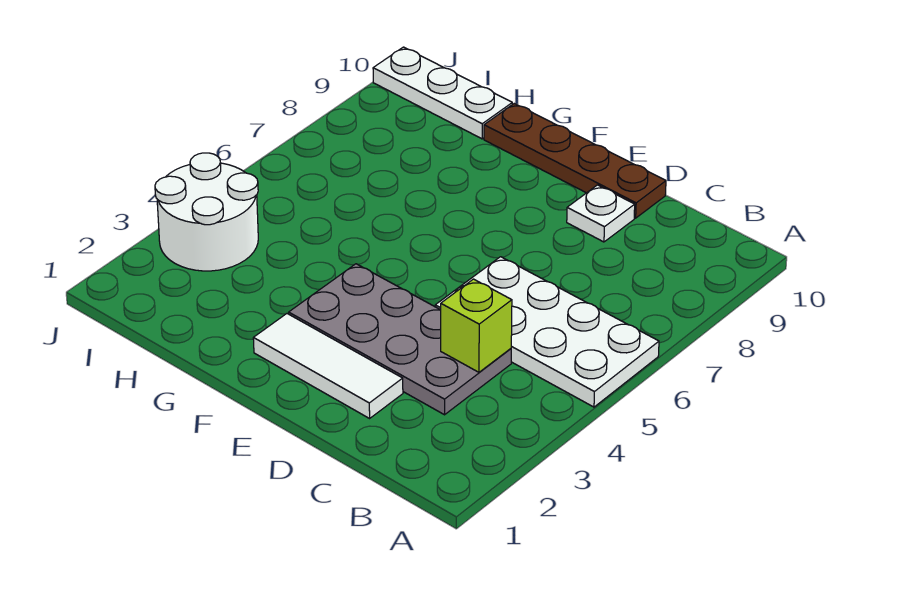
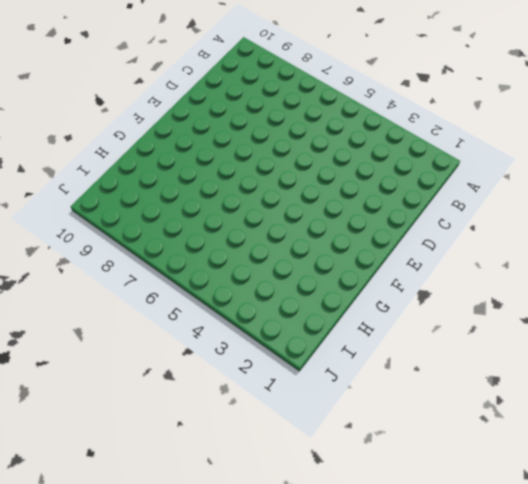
none -> white 2x4 plate [435,257,659,407]
none -> grey 2x4 plate [289,264,511,415]

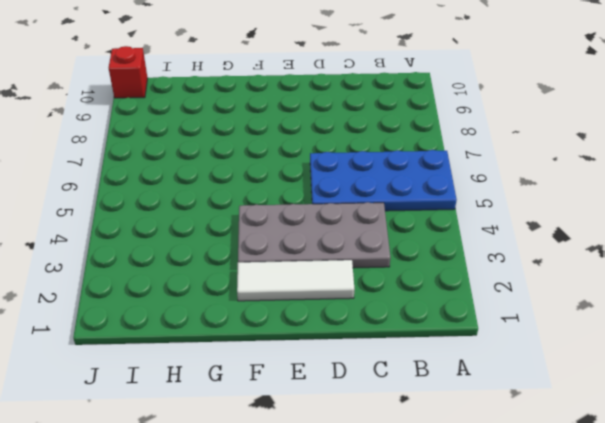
blue 2x4 plate [310,150,457,211] -> white 2x4 plate [435,257,659,407]
red 1x1 brick [109,46,148,98] -> white 1x3 plate [373,47,512,139]
none -> white 1x1 plate [567,185,635,242]
none -> brown 1x4 plate [484,104,666,218]

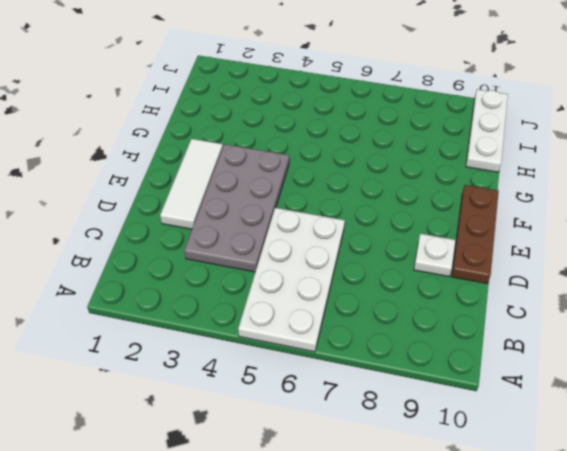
brown 1x3 plate [451,185,499,284] -> brown 1x4 plate [484,104,666,218]
none -> white 2x2 round brick [155,153,258,271]
none -> lime 1x1 brick [441,279,512,372]

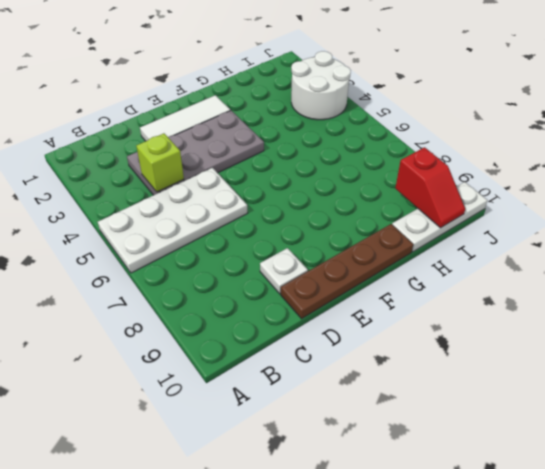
red 1x2 slope [395,147,465,228] -> none

